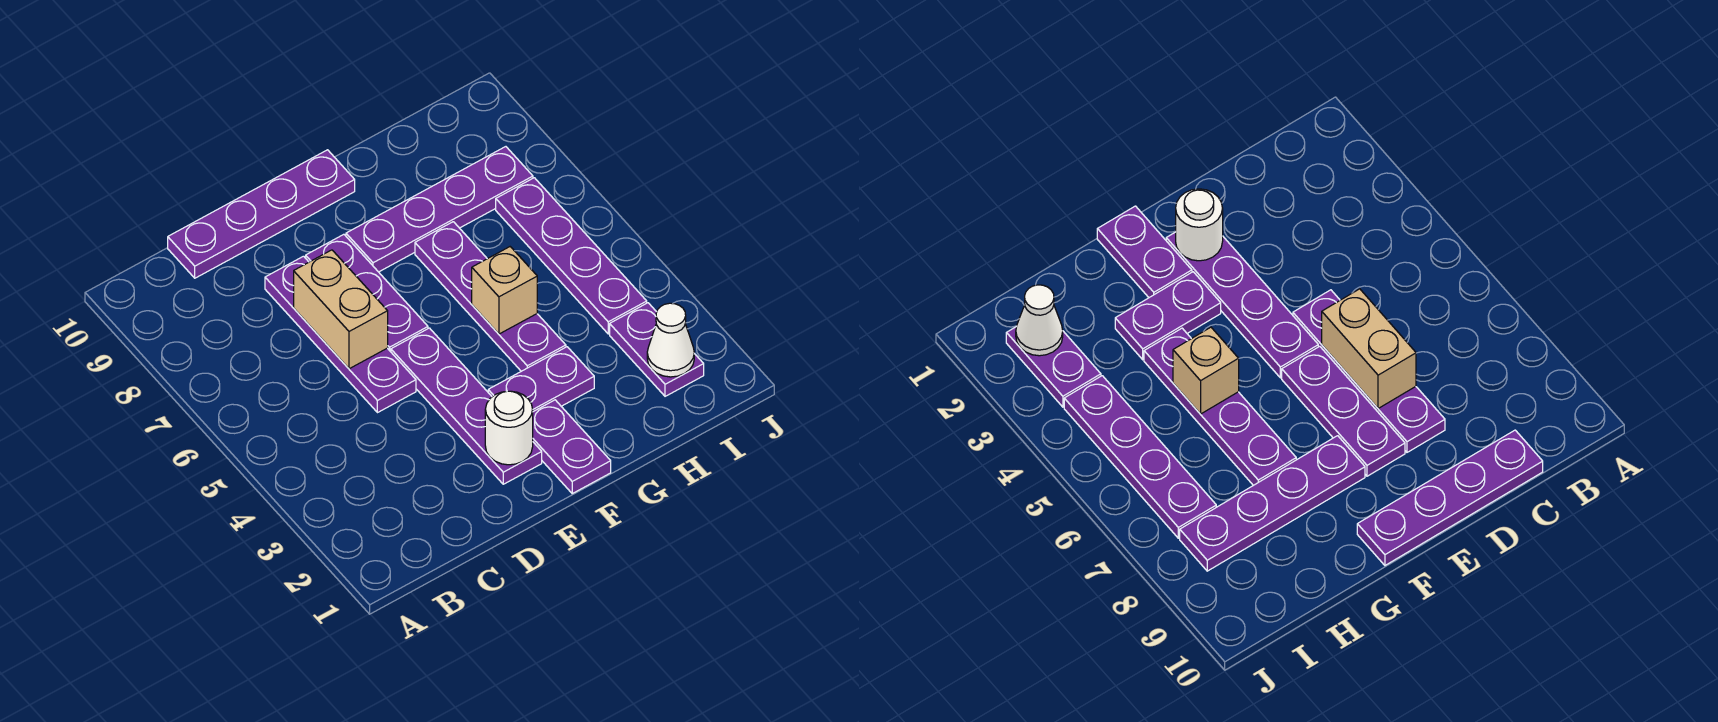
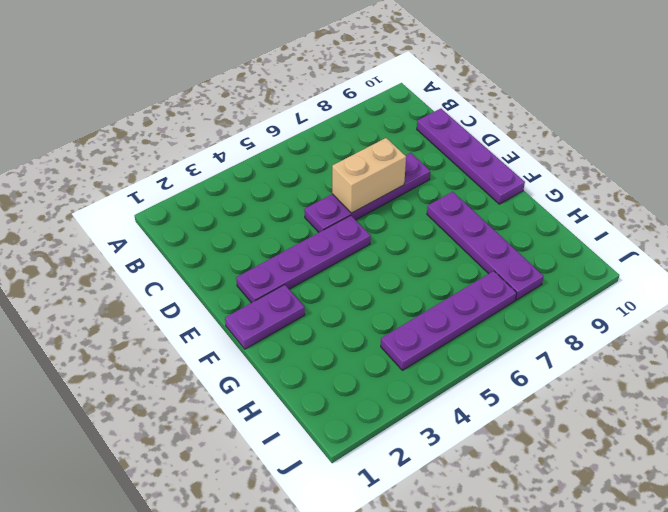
none -> purple 1x3 plate [306,234,428,352]
none -> purple 1x2 plate [488,347,594,412]
none -> purple 1x4 plate [415,222,566,371]

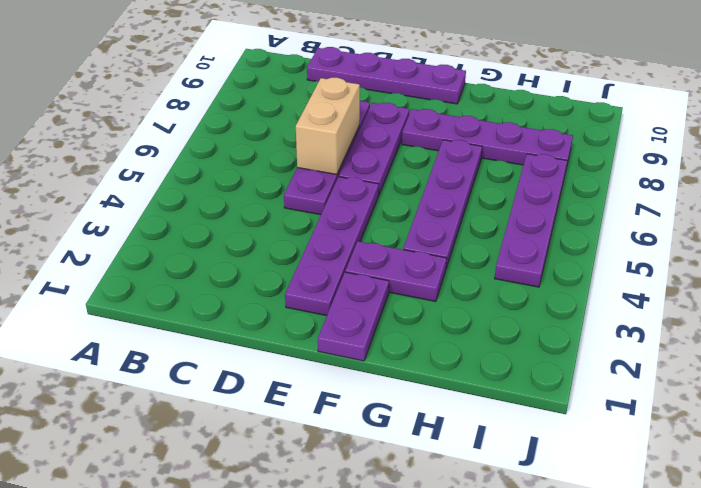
none -> purple 1x2 plate [610,303,704,396]
none -> white 1x1 round brick [485,391,533,465]
none -> tan 1x1 brick [472,247,537,334]

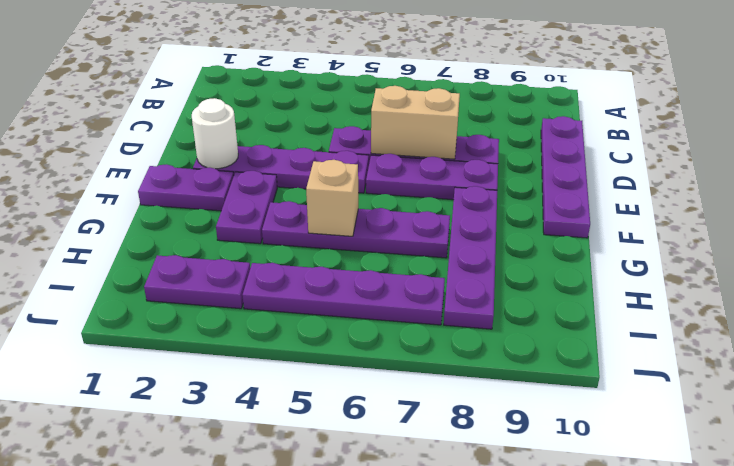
none -> white 1x1 cone [647,303,694,377]

